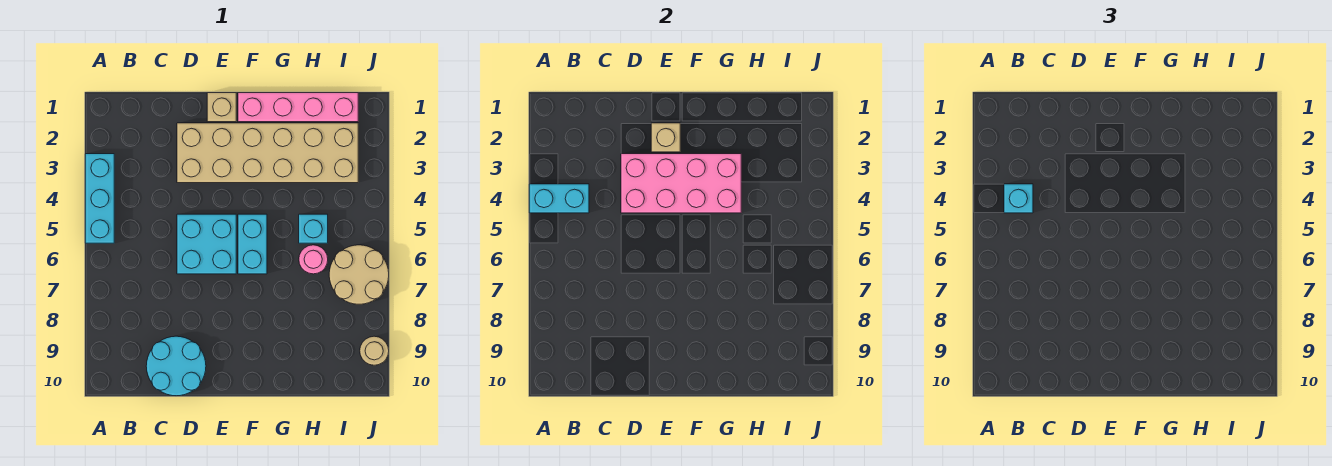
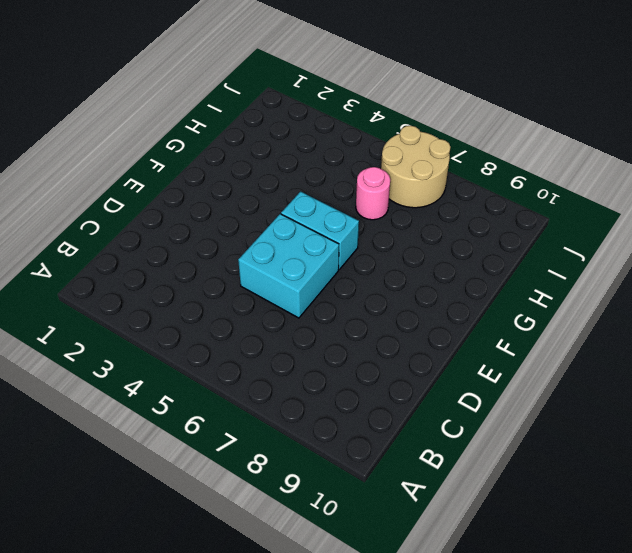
none -> cyan 1x3 brick [85,154,114,243]
none -> cyan 2x2 round brick [146,336,206,396]
none -> tan 2x6 brick [177,123,358,183]

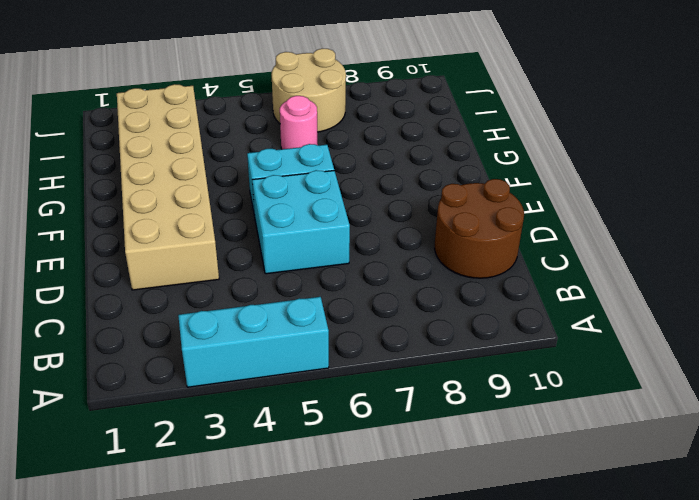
brown 2x2 round brick [435,179,524,278] -> cyan 2x2 round brick [146,336,206,396]
none -> tan 1x1 brick [207,93,236,122]
none -> pink 1x4 brick [238,93,358,122]
none -> cyan 1x1 brick [299,214,328,243]

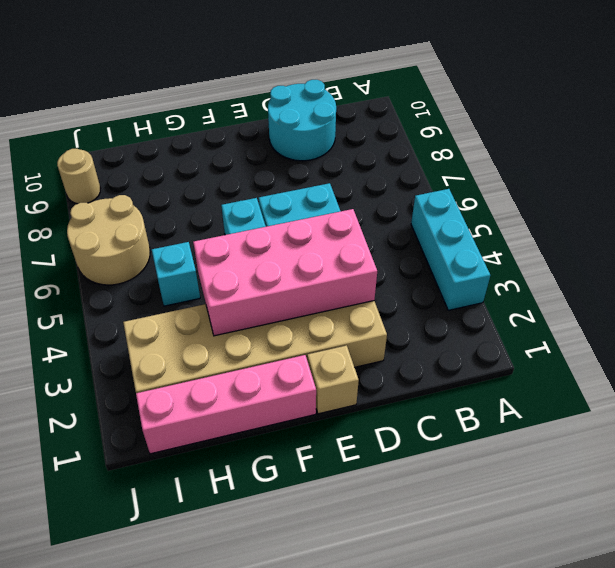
none -> pink 1x1 round brick [299,245,328,274]
none -> cyan 1x2 brick [529,184,589,213]
none -> tan 1x1 brick [651,123,680,152]

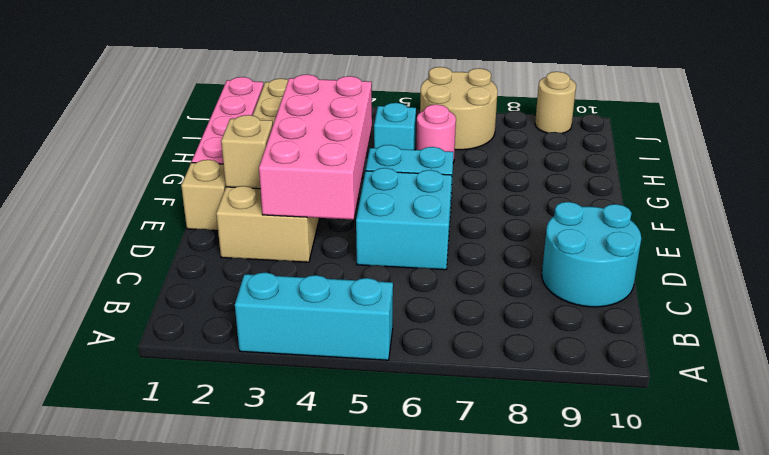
none -> cyan 1x2 brick [529,184,589,213]
none -> cyan 1x1 brick [1004,184,1033,213]

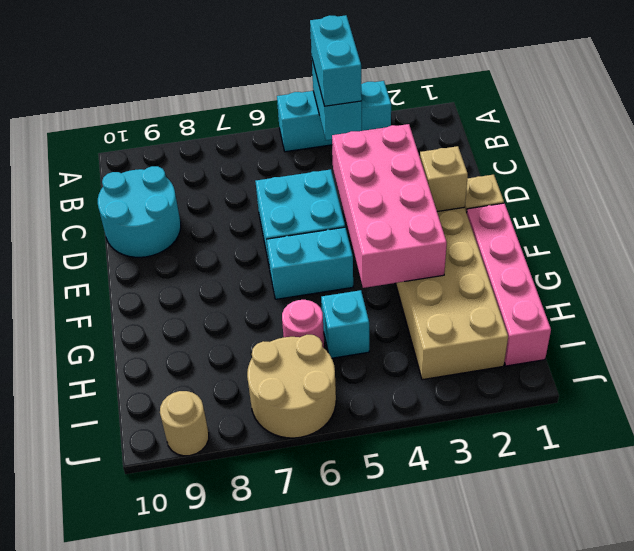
cyan 1x2 brick [310,15,362,106] -> cyan 1x1 brick [1004,184,1033,213]

